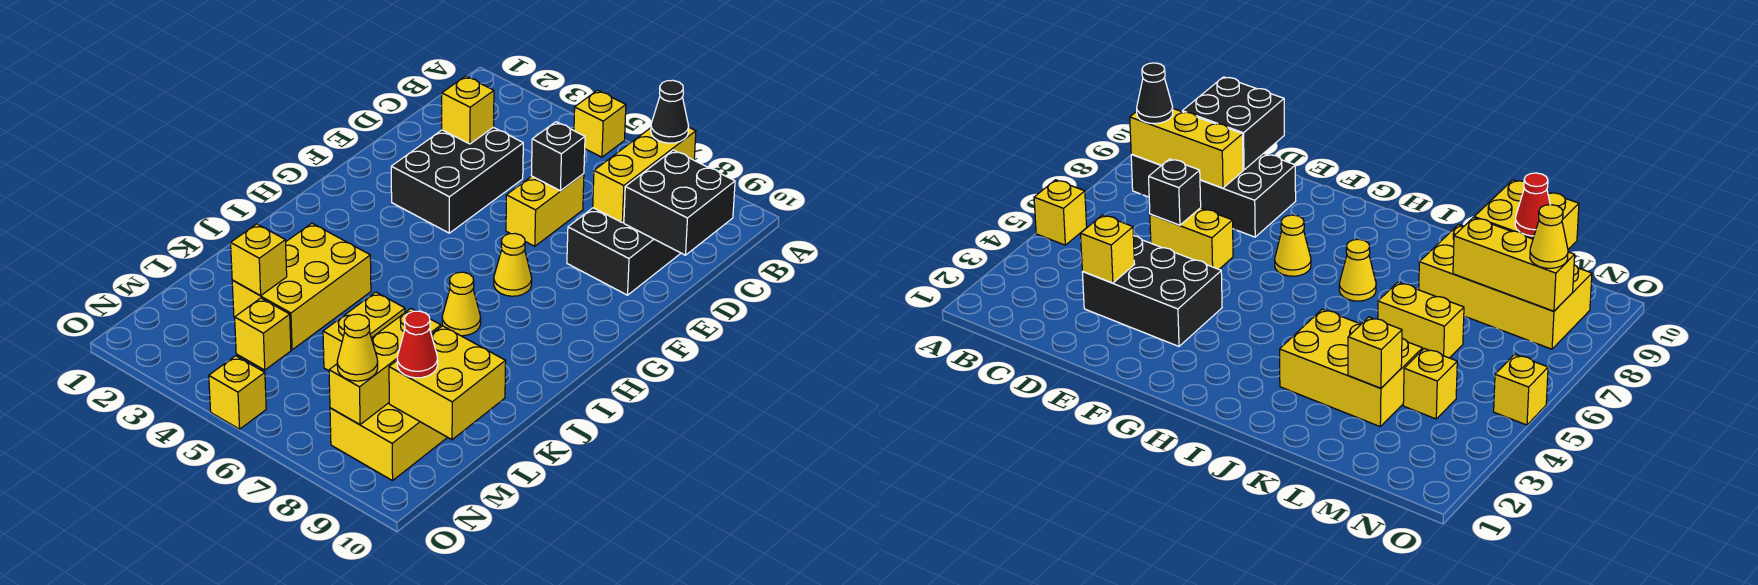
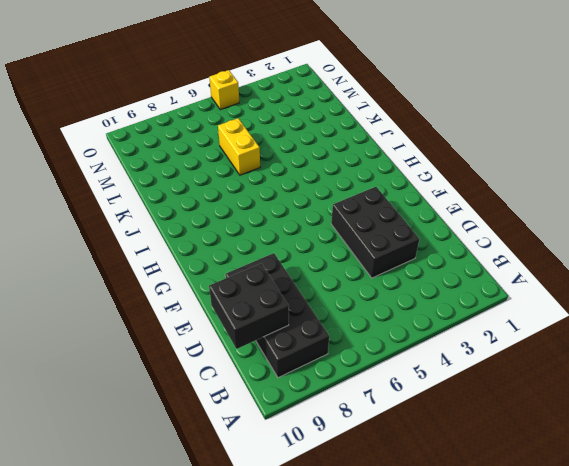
none -> yellow 1x1 brick [574,90,626,157]
none -> yellow 1x2 brick [506,174,584,246]
none -> yellow 1x1 cone [494,234,532,296]

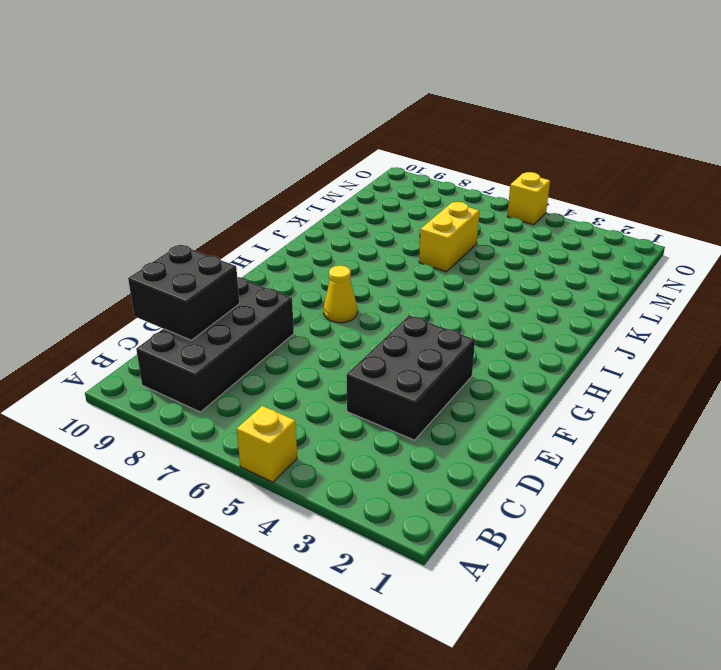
none -> yellow 1x2 brick [506,174,584,246]
none -> yellow 1x1 cone [442,272,481,336]
none -> yellow 2x3 brick [232,223,371,350]

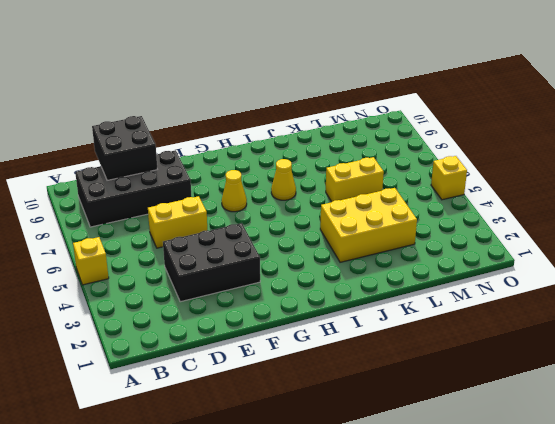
none -> yellow 2x4 brick [330,403,447,481]
none -> yellow 1x1 brick [235,298,291,370]
none -> yellow 1x3 brick [593,128,696,222]

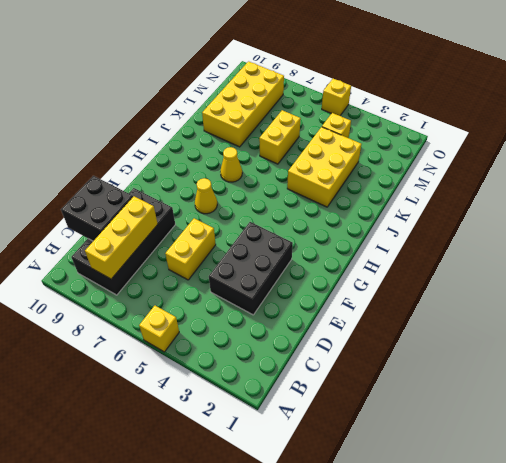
none -> yellow 1x1 brick [442,76,494,144]
none -> black 1x1 brick [531,122,585,191]
none -> yellow 1x1 brick [231,224,287,295]

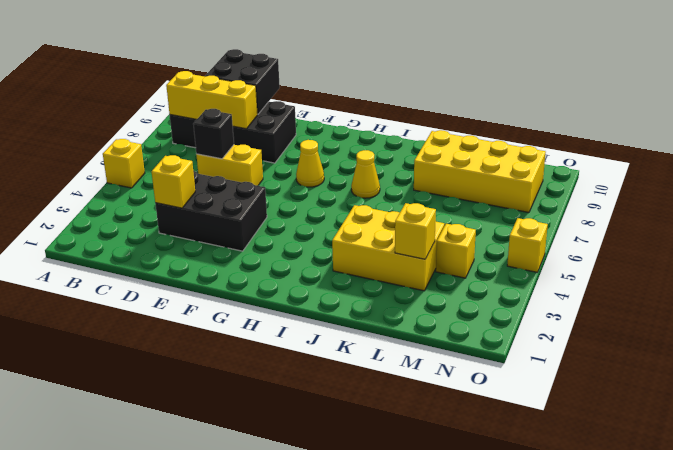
none -> yellow 1x2 brick [323,292,405,371]
none -> yellow 1x3 brick [329,309,441,425]
none -> yellow 2x2 brick [389,326,506,440]

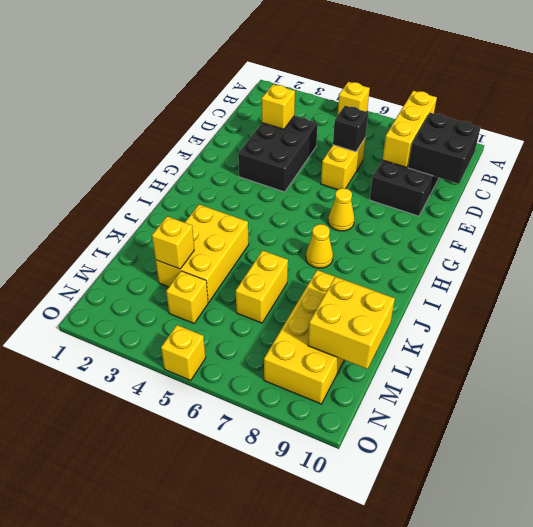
none -> yellow 1x3 brick [329,309,441,425]
none -> black 1x1 cone [651,80,689,143]
none -> red 1x1 cone [397,311,438,378]

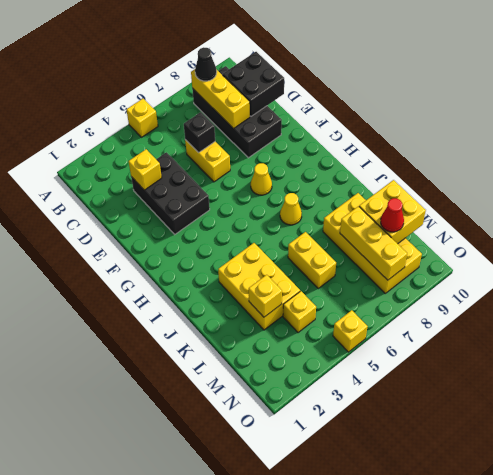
none -> yellow 1x1 cone [337,314,378,381]

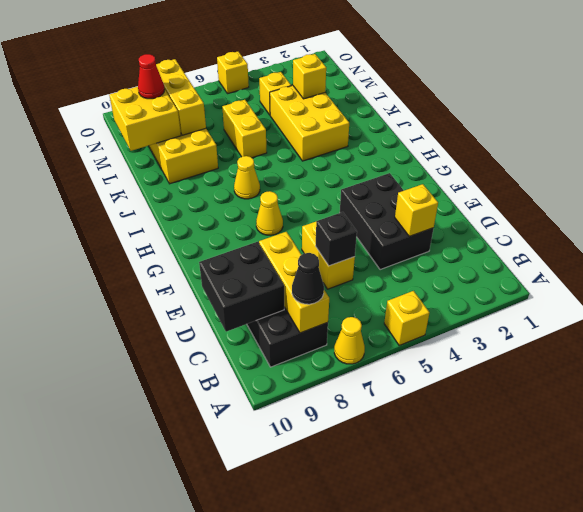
yellow 1x1 cone [334,317,365,364] -> yellow 1x1 cone moved to [337,314,378,381]

